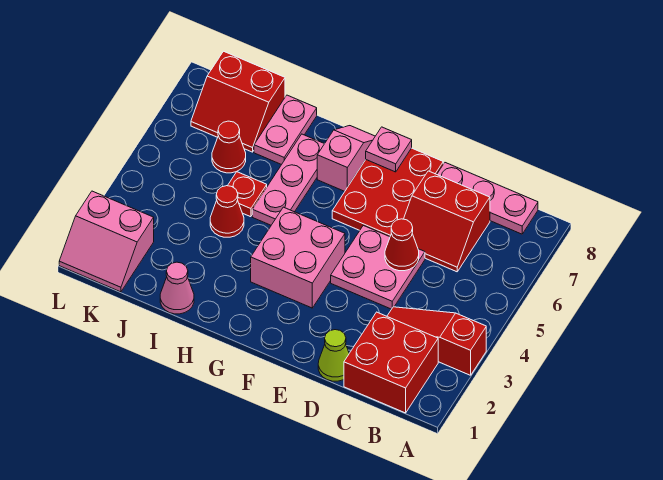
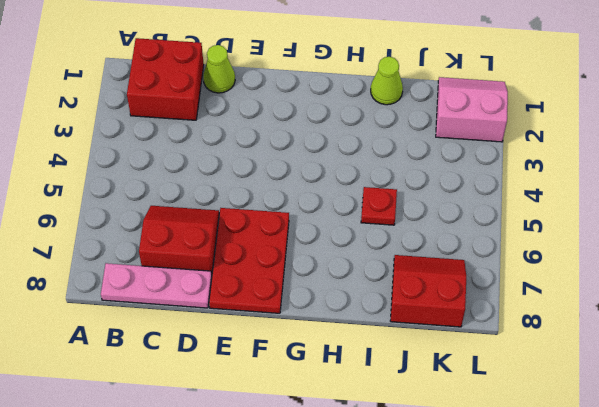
lime 1x1 cone [371,57,403,105] -> pink 1x1 cone [160,262,194,314]
none -> red 1x3 slope [387,307,486,375]
none -> pink 2x2 plate [331,225,425,309]
none -> pink 2x2 brick [251,207,345,308]

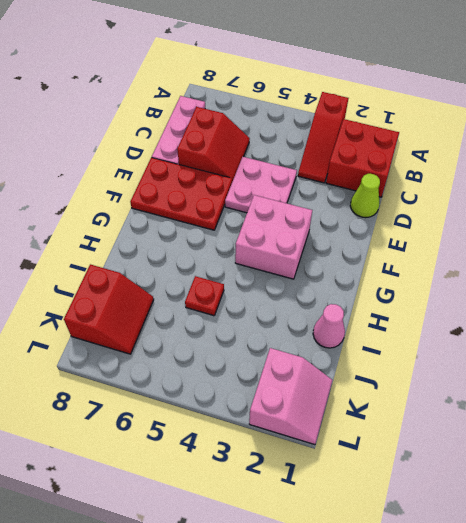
none -> pink 1x2 slope [317,126,375,191]
none -> pink 1x3 plate [252,134,324,225]
none -> red 1x1 cone [210,186,244,237]

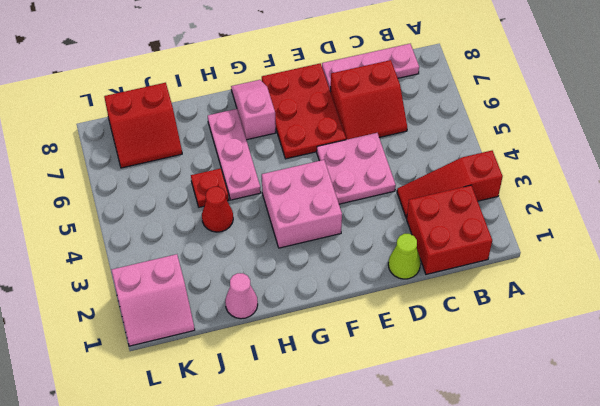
none -> pink 1x2 plate [254,95,317,165]
none -> red 1x1 cone [212,121,246,173]
none -> red 1x1 cone [385,219,419,271]

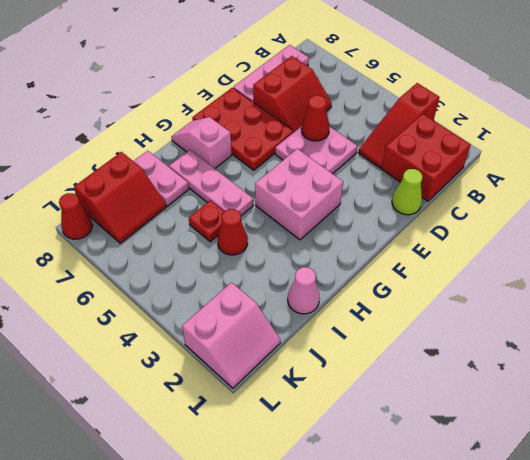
red 1x1 cone [59,193,92,239] -> red 1x1 cone moved to [212,121,246,173]
none -> pink 1x1 plate [366,127,412,172]

